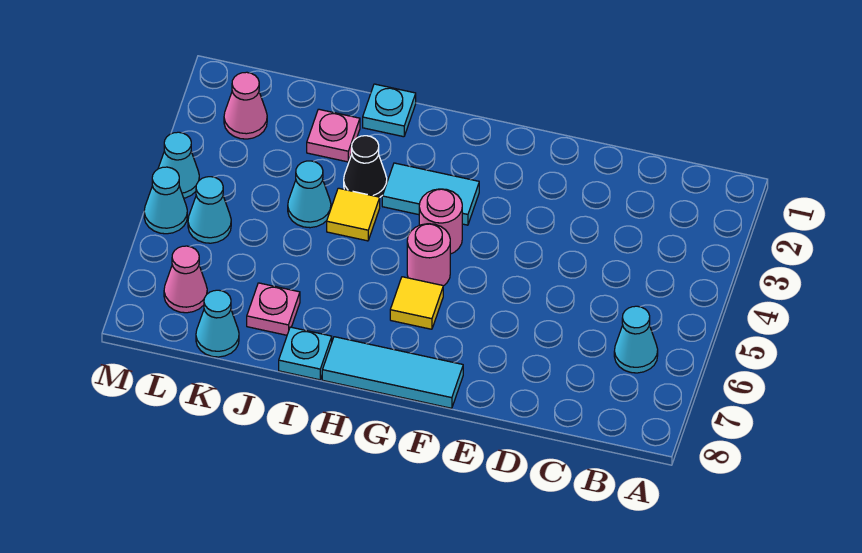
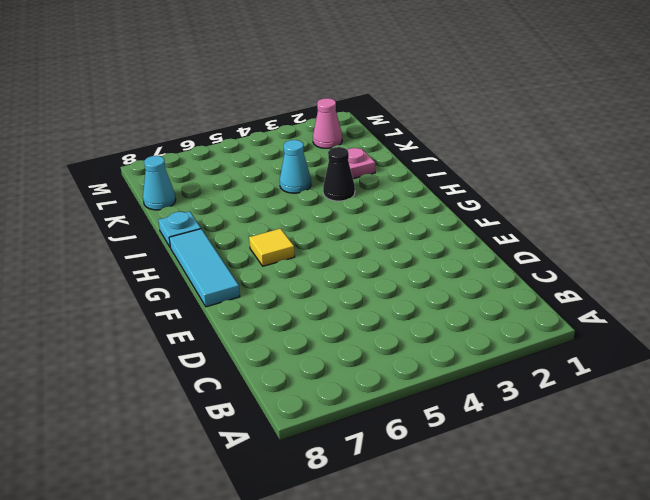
none -> cyan 1x1 cone [614,306,658,373]
none -> cyan 1x2 tile [382,163,479,225]
none -> pink 1x1 round brick [419,189,462,254]

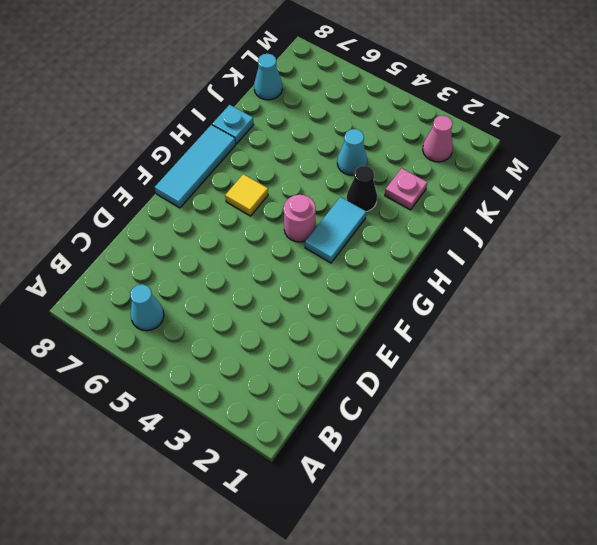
none -> pink 1x1 round brick [407,224,450,286]
none -> cyan 1x1 plate [363,84,416,137]
none -> yellow 1x1 tile [327,188,380,241]

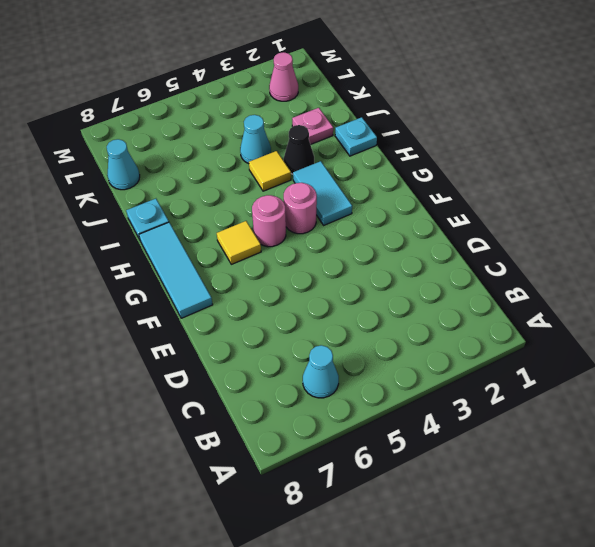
none -> pink 1x1 plate [247,283,300,335]
none -> cyan 1x1 cone [188,177,231,243]
none -> pink 1x1 cone [164,246,207,313]

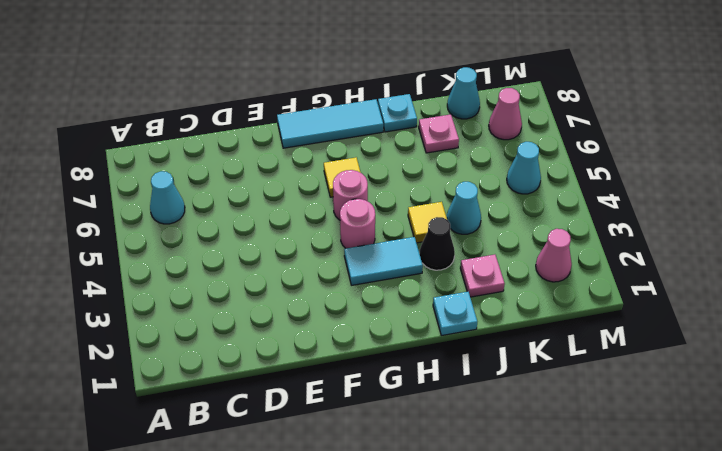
none -> cyan 1x1 cone [158,132,199,198]
none -> cyan 1x1 cone [144,167,187,234]

